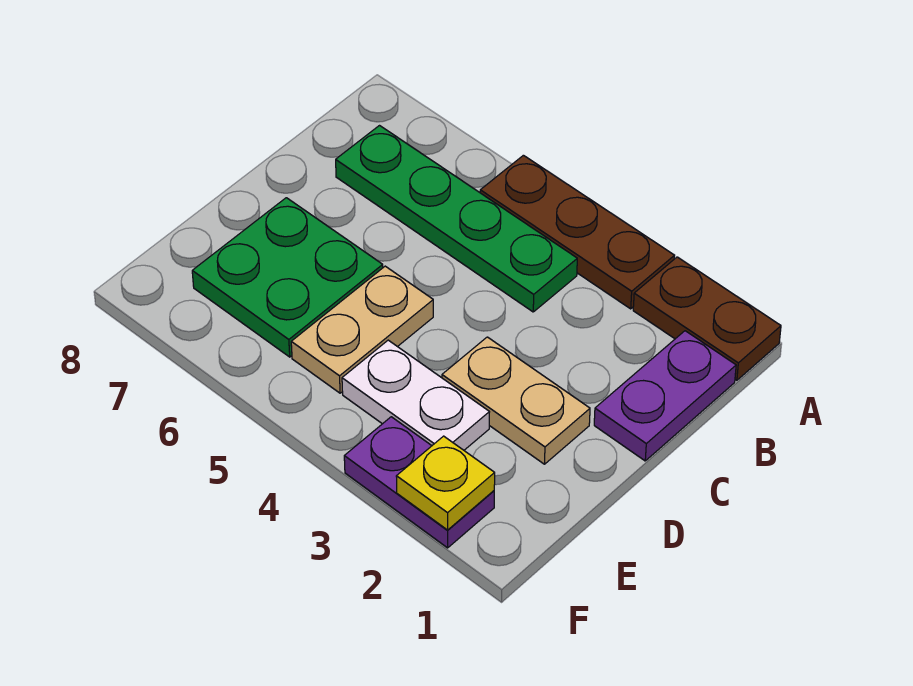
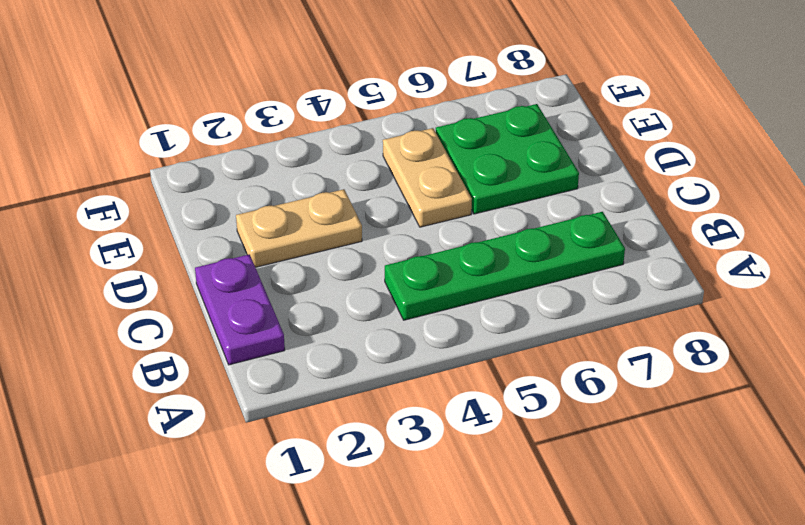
none -> brown 1x2 plate [633,257,781,380]
none -> brown 1x3 plate [480,155,675,309]

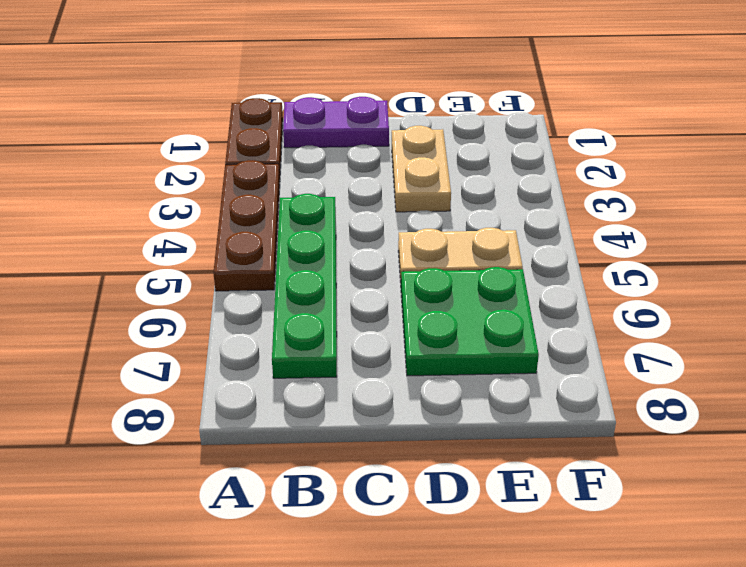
none -> white 1x2 plate [342,340,489,450]
none -> purple 1x2 plate [344,417,494,548]

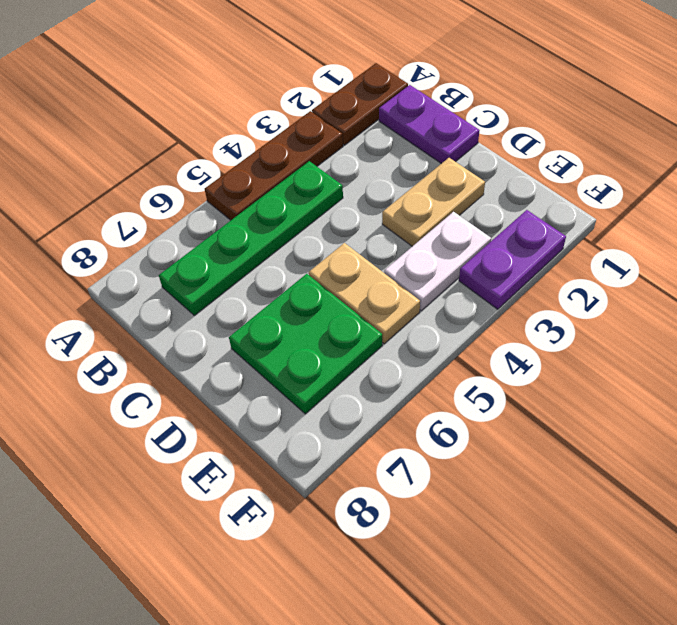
none -> yellow 1x1 plate [396,436,495,530]

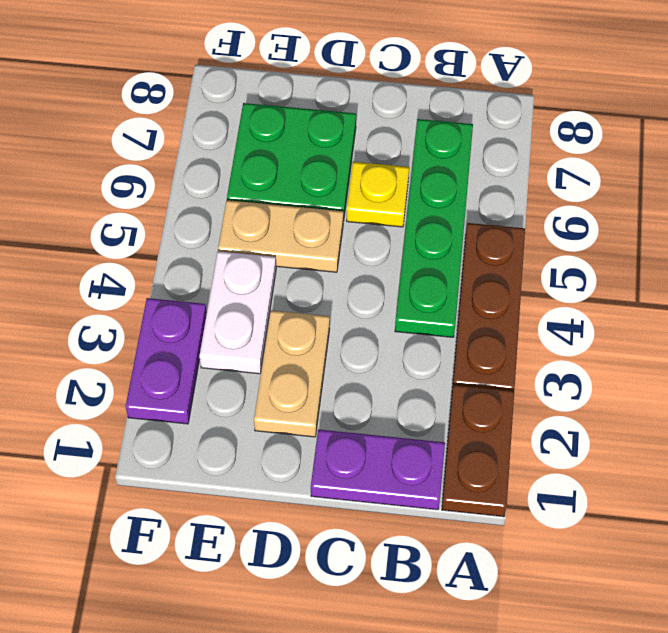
yellow 1x1 plate [347,162,409,227] -> yellow 1x1 plate moved to [396,436,495,530]

